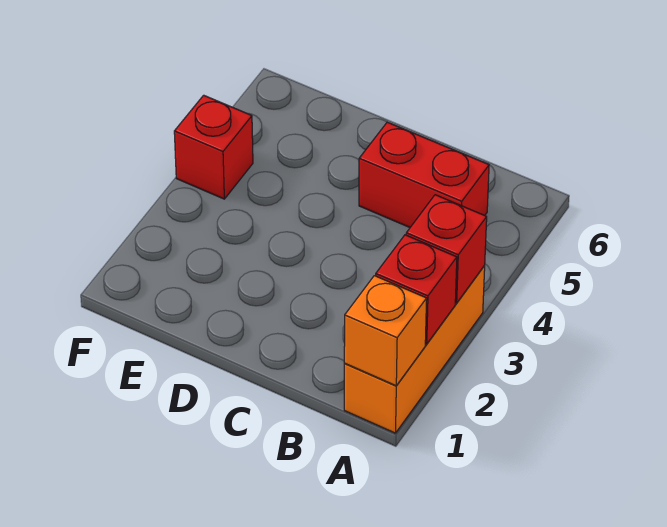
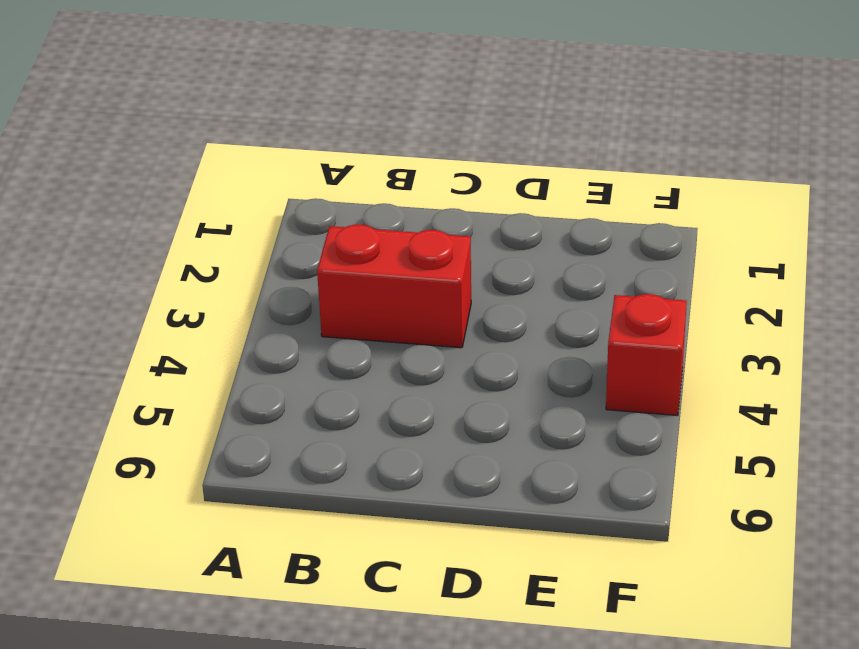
red 1x2 brick [317,224,471,348] -> red 1x2 brick moved to [359,122,489,227]
none -> orange 1x3 brick [344,266,485,433]
none -> orange 1x1 brick [344,276,427,386]

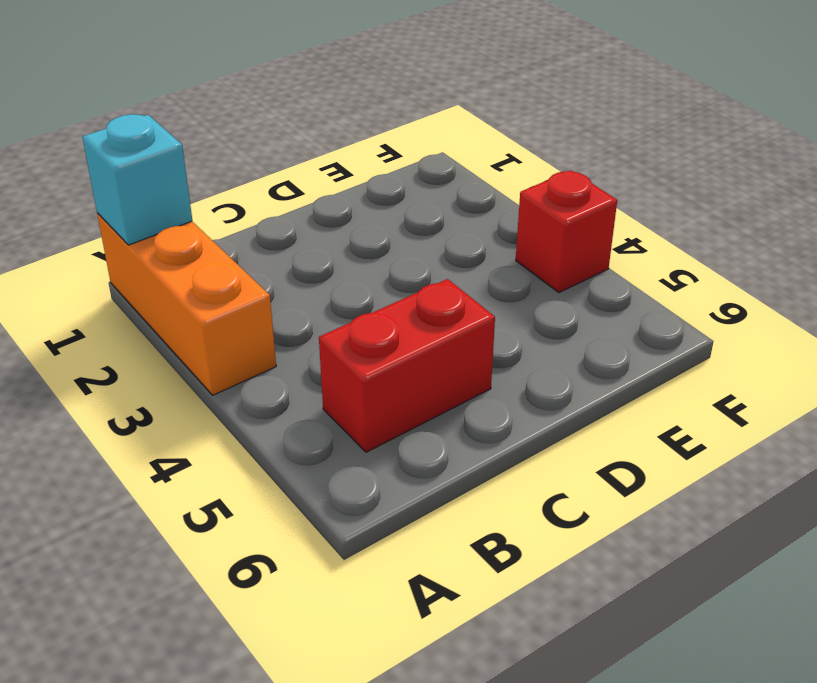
cyan 1x1 brick [82,114,192,245] -> orange 1x1 brick [344,276,427,386]
none -> red 1x1 brick [376,235,457,344]
none -> red 1x1 brick [406,195,487,303]

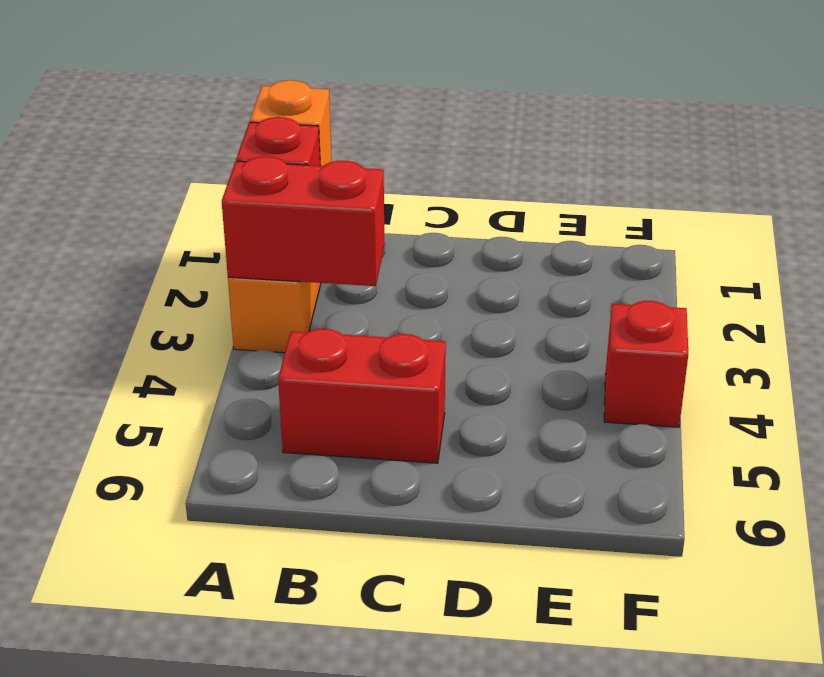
red 1x2 brick [222,156,385,286] -> red 1x1 brick [406,195,487,303]

